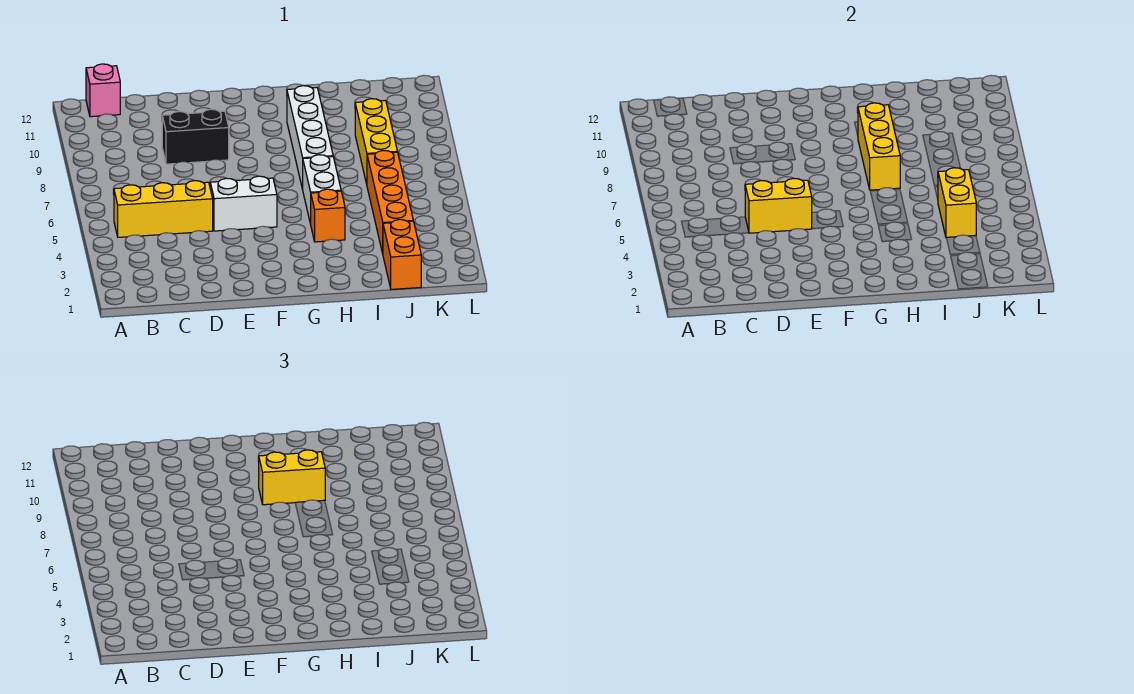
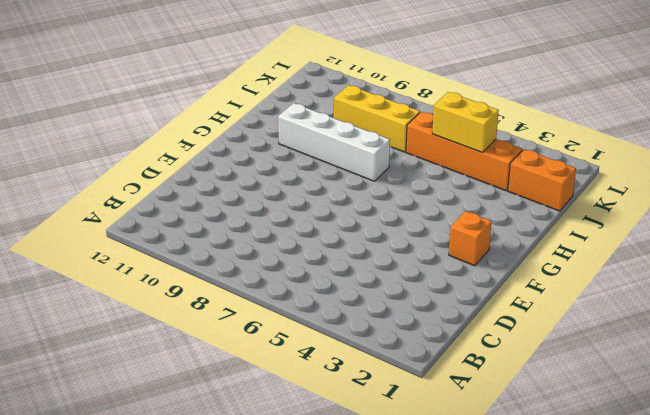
orange 1x1 brick [449,211,492,266] -> orange 1x1 brick moved to [311,189,345,242]
none -> yellow 1x3 brick [114,181,213,237]
none -> pink 1x1 brick [86,64,120,117]
none -> black 1x2 brick [162,109,229,164]

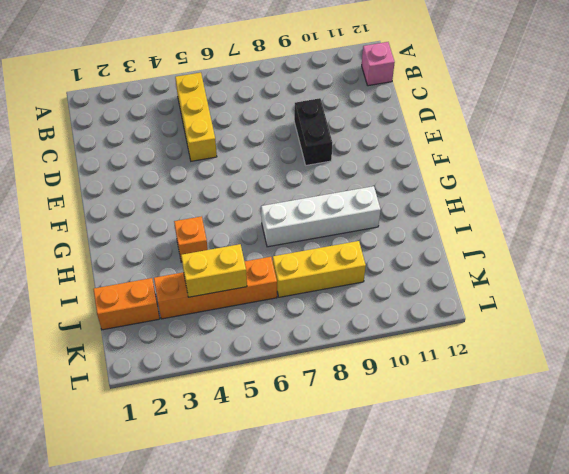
none -> white 1x2 brick [210,176,277,231]
none -> white 1x2 brick [303,155,341,224]
none -> yellow 1x2 brick [745,178,812,233]

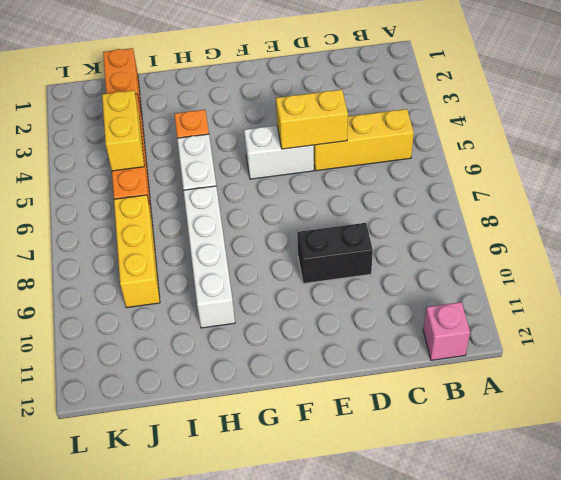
none -> yellow 1x3 brick [858,103,900,190]
none -> yellow 1x2 brick [259,450,325,505]

